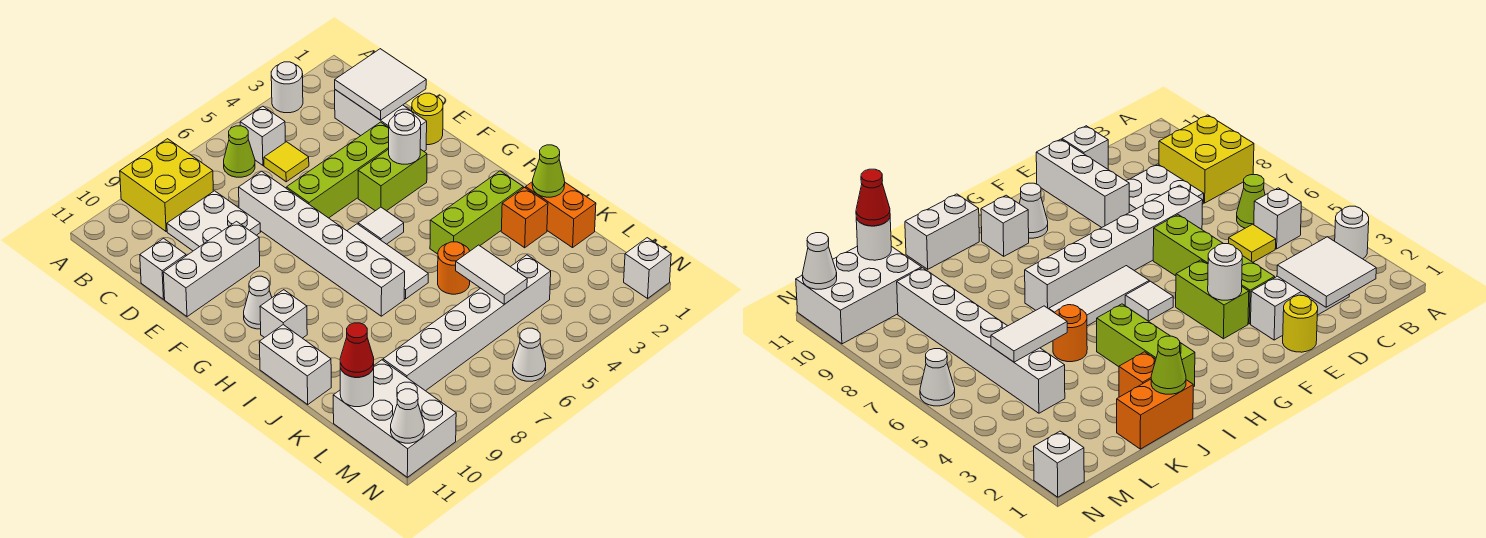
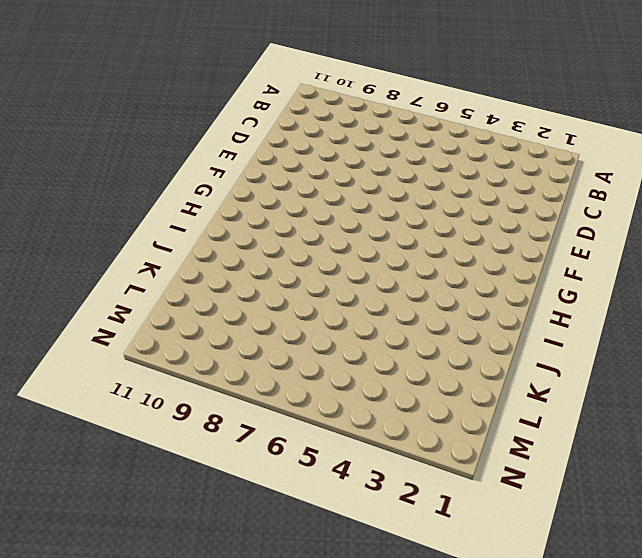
none -> white 1x1 round brick [271,62,303,113]
none -> yellow 2x2 brick [120,139,213,231]
none -> white 1x1 brick [240,106,285,165]
none -> lime 1x1 cone [224,126,255,177]

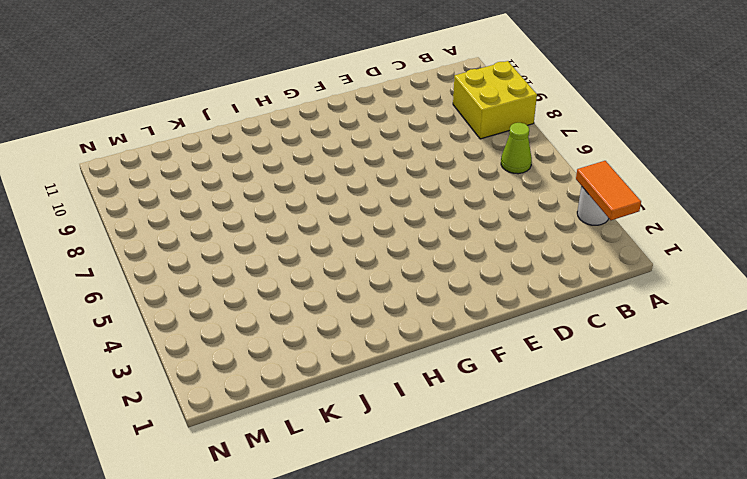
orange 1x2 tile [576,161,641,220] -> none
none -> white 1x1 brick [240,106,285,165]
none -> white 1x3 brick [335,90,427,151]
none -> yellow 1x1 tile [264,142,309,182]
none -> white 2x2 plate [167,191,260,251]

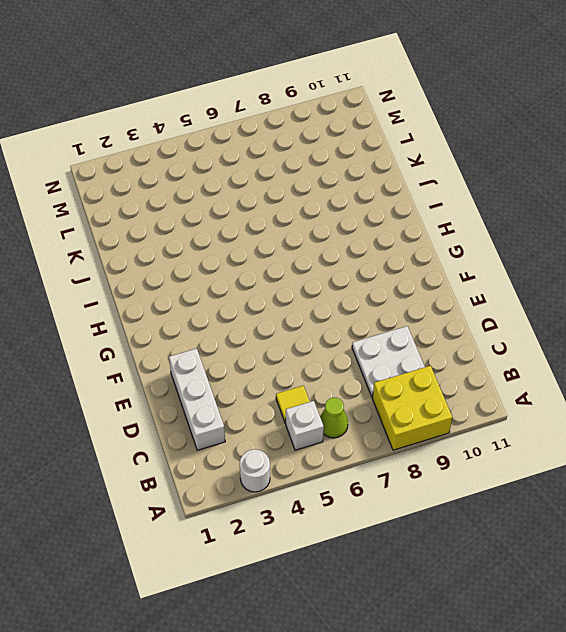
none -> white 1x6 brick [239,171,405,316]
none -> white 1x1 brick [140,238,186,299]
none -> yellow 1x1 round brick [412,93,443,145]
none -> lime 1x4 brick [286,122,389,218]

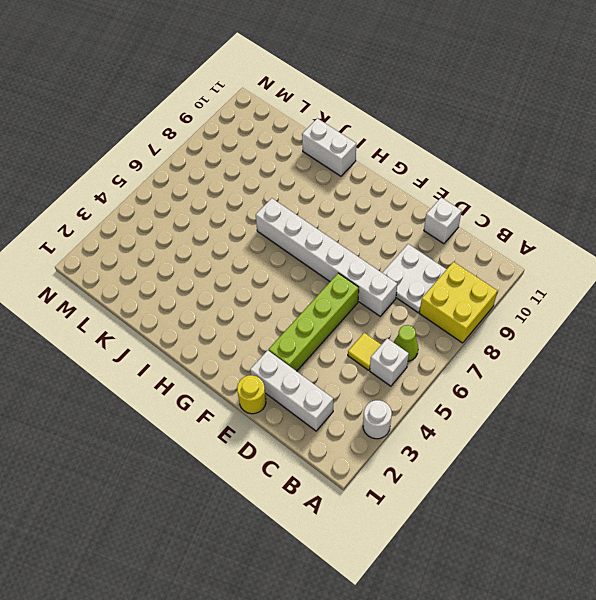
none -> white 1x3 brick [163,221,260,317]
none -> lime 1x2 brick [358,149,427,211]
none -> white 1x1 tile [358,207,404,244]
none -> white 1x3 tile [347,224,428,299]

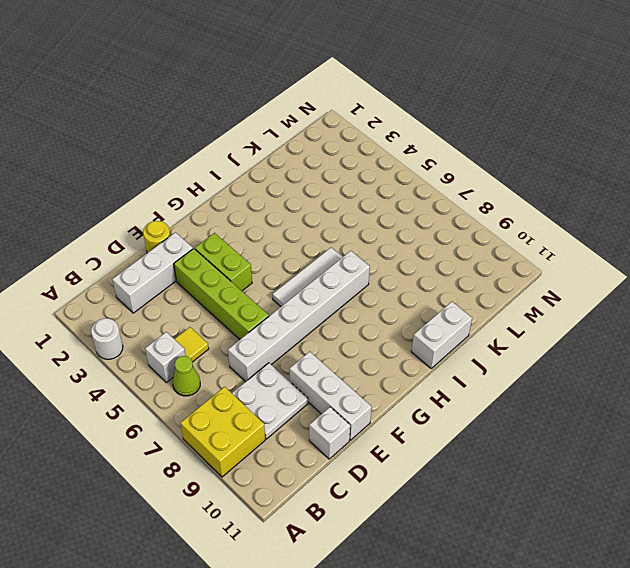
none -> white 1x1 tile [358,207,404,244]
none -> white 1x1 cone [244,276,272,329]
none -> white 1x1 brick [260,290,307,338]
none -> lime 1x3 brick [430,171,523,254]

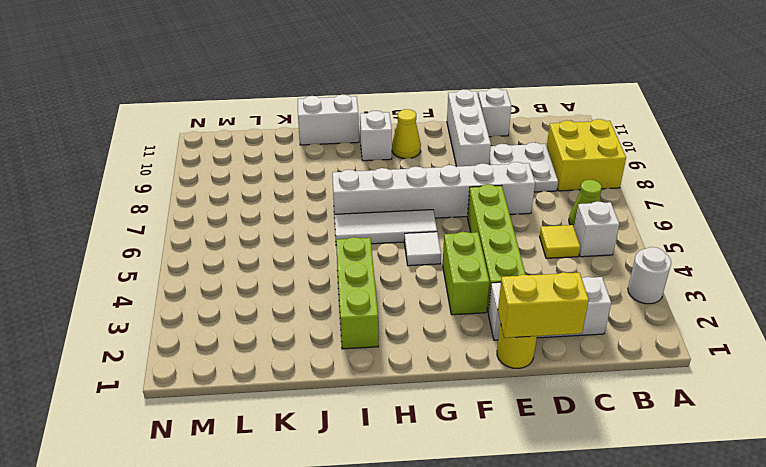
yellow 1x2 brick [498,272,589,338] -> white 2x2 tile [335,49,426,120]
yellow 1x1 cone [392,109,421,159] -> white 1x1 cone [244,276,272,329]
none -> orange 1x2 brick [526,182,596,248]
none -> orange 1x1 brick [501,187,548,248]
none -> orange 1x1 round brick [438,242,470,294]
none -> white 1x6 brick [383,255,551,391]

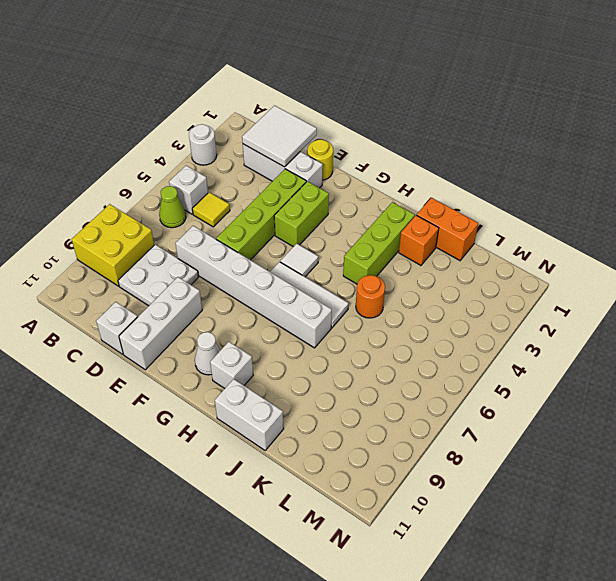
none -> white 1x6 brick [383,255,551,391]
none -> white 2x3 brick [333,360,456,477]
none -> white 1x1 brick [624,238,671,298]
none -> white 1x1 cone [513,328,546,381]

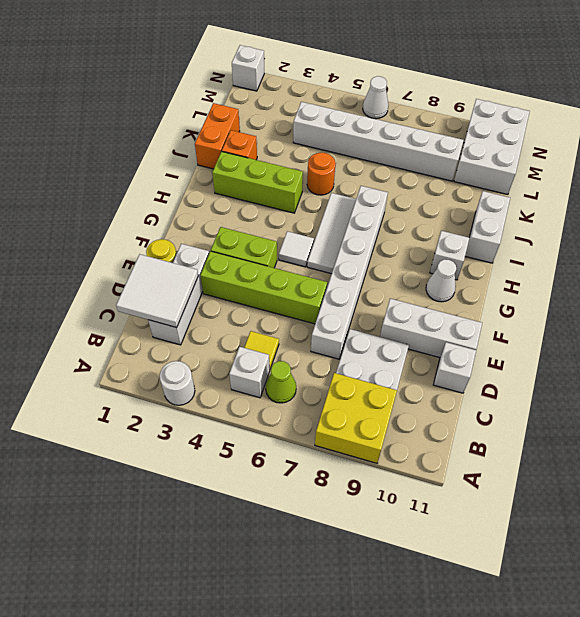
none -> white 1x1 round brick [389,112,421,164]
none -> lime 1x1 cone [532,145,565,197]
none -> white 1x2 tile [456,245,527,304]
none -> white 1x1 round brick [340,368,374,407]

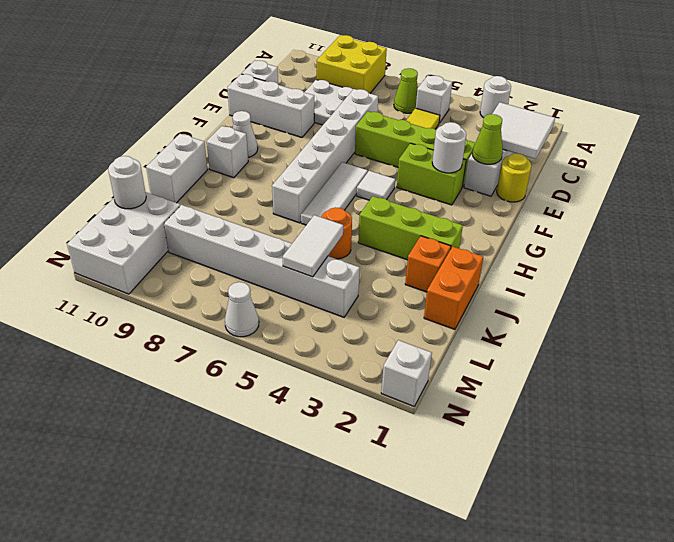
lime 1x1 cone [472,114,503,164] -> lime 1x1 cone moved to [532,145,565,197]
none -> white 1x1 cone [391,389,424,443]
none -> red 1x1 cone [340,323,374,377]

